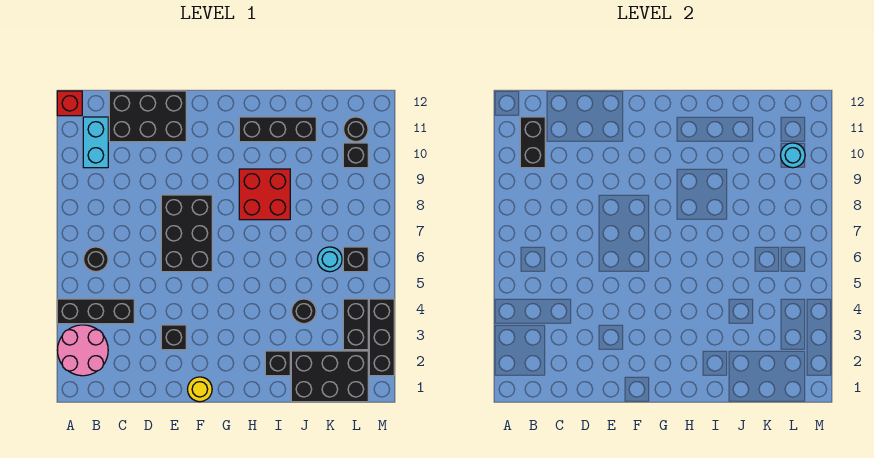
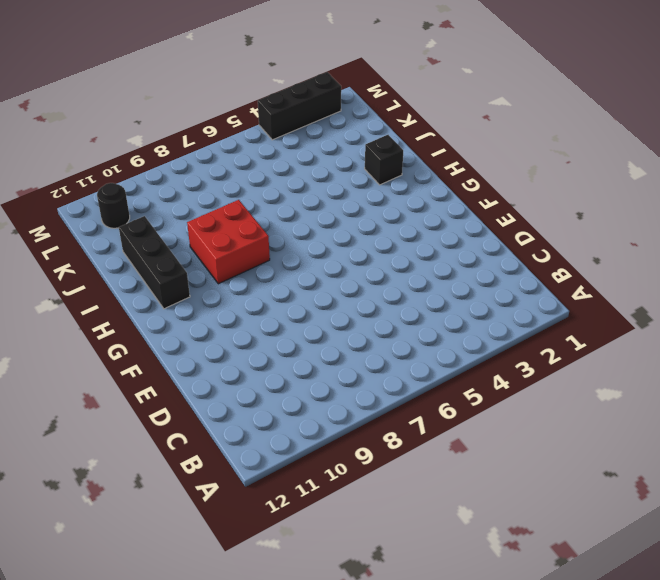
none -> pink 2x2 round brick [57,325,108,376]
none -> black 1x3 brick [57,299,134,324]
none -> red 1x1 brick [57,91,82,116]

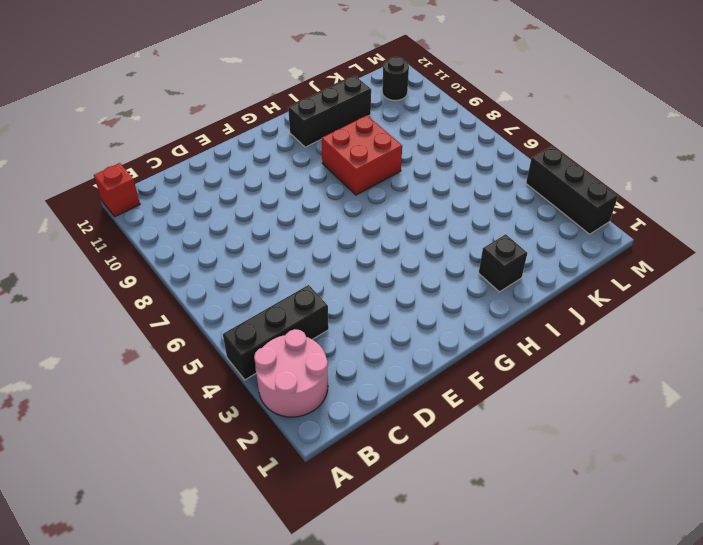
none -> black 1x1 round brick [84,247,108,272]
none -> cyan 1x2 brick [83,117,108,168]
none -> black 2x3 brick [109,91,186,142]

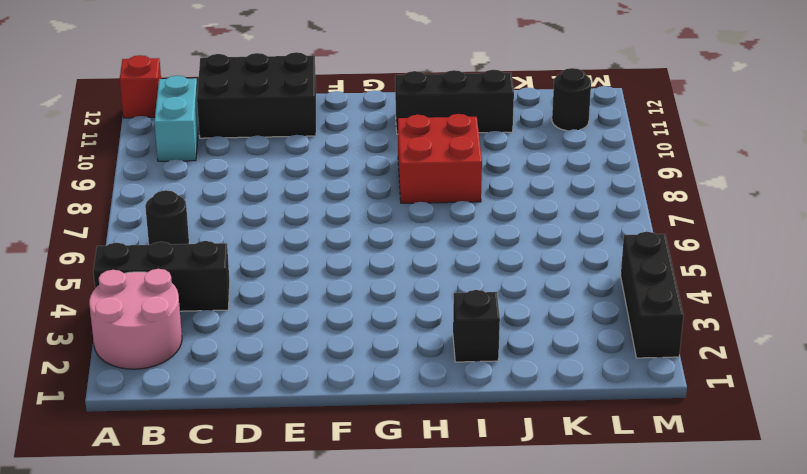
none -> black 1x1 brick [161,325,186,350]
none -> black 2x3 brick [161,195,212,272]
none -> yellow 1x1 round brick [188,377,212,402]

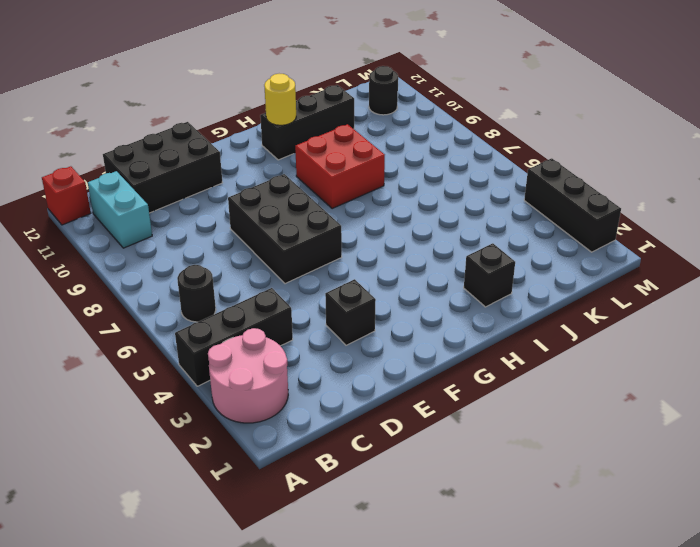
yellow 1x1 round brick [264,74,296,125] -> yellow 1x1 round brick moved to [188,377,212,402]
none -> black 2x3 brick [291,351,368,402]
none -> black 1x1 round brick [292,299,316,324]
none -> cyan 1x1 round brick [318,247,342,272]

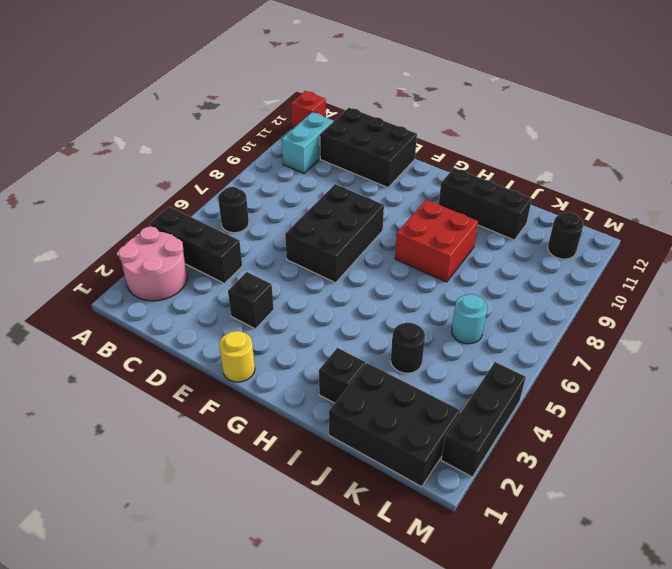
none -> black 1x2 brick [343,299,368,350]
none -> black 1x1 brick [343,247,368,272]
none -> black 1x1 brick [343,143,368,168]

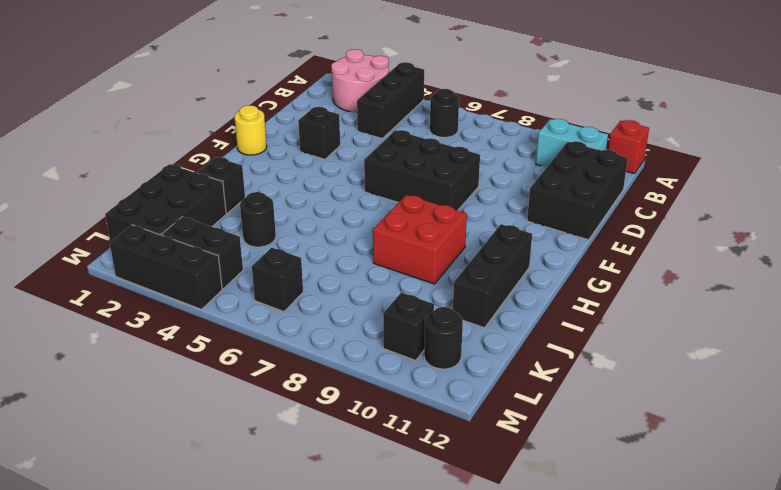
none -> cyan 1x1 round brick [318,247,342,272]
none -> black 1x2 brick [520,117,545,168]
none -> cyan 1x1 round brick [781,143,805,168]

